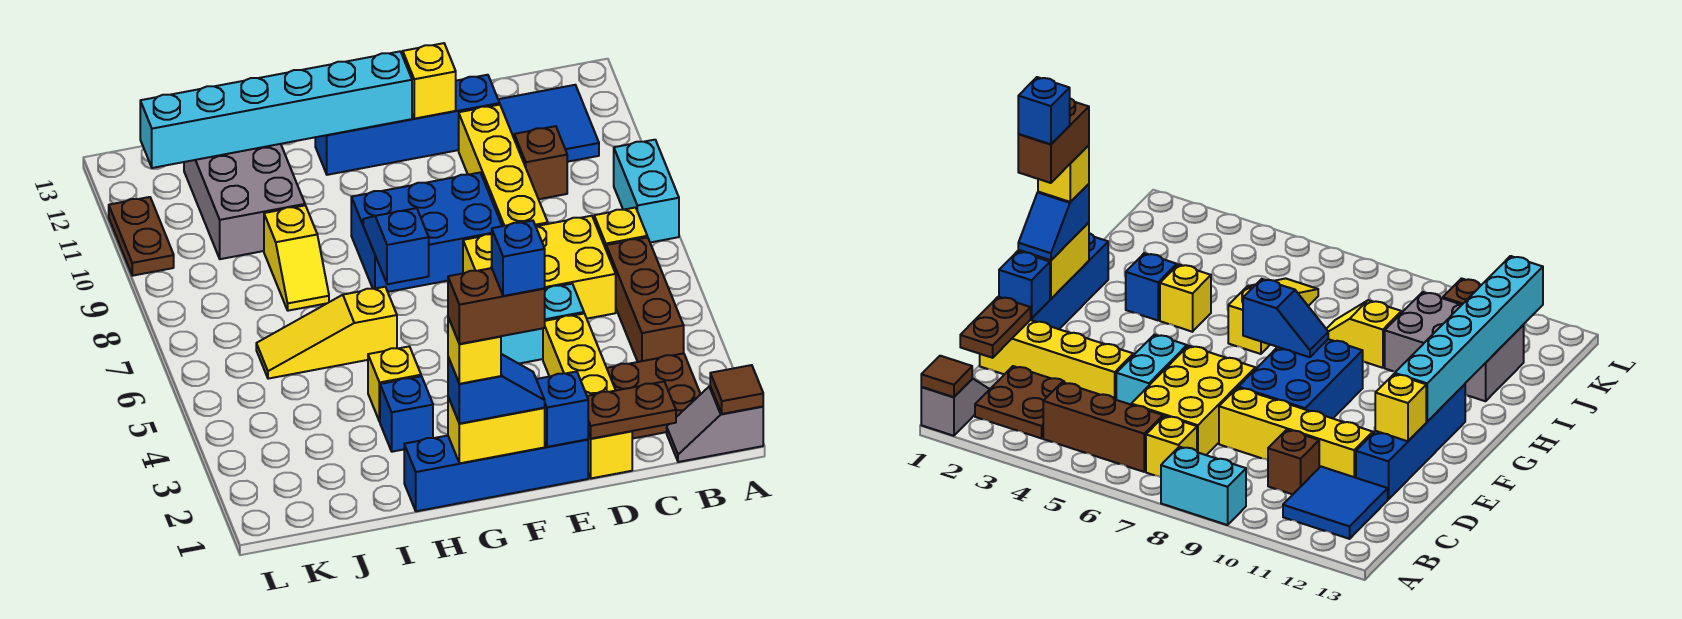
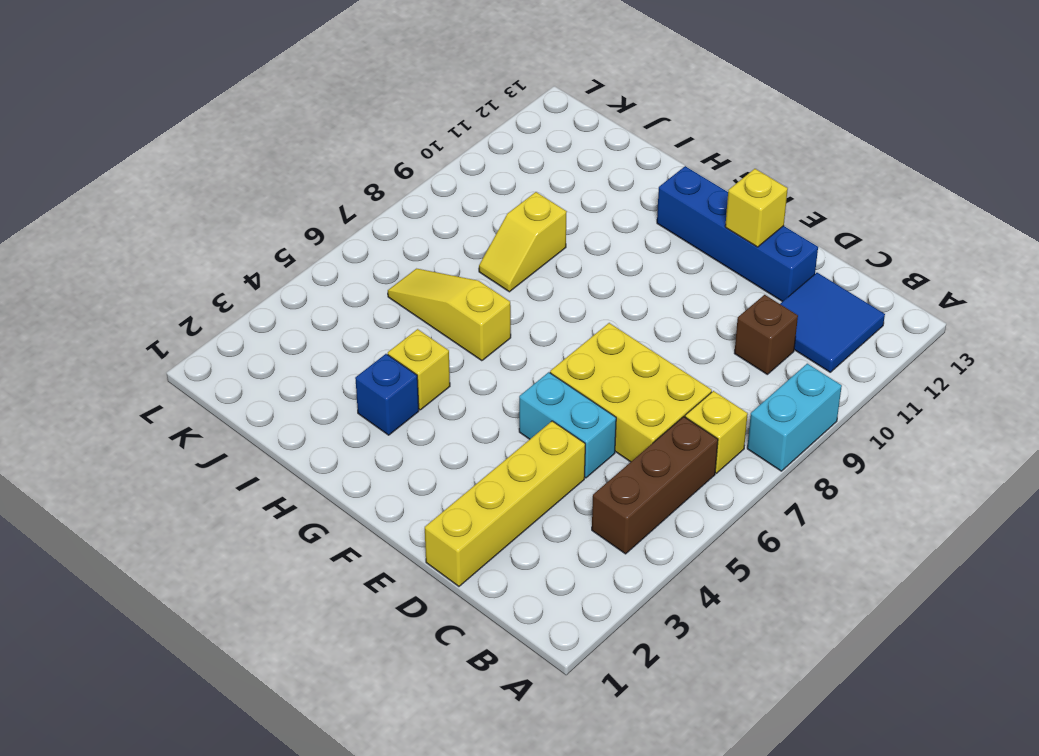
none -> grey 1x2 slope [667,386,763,462]
none -> brown 2x2 plate [607,353,701,439]
none -> yellow 1x4 brick [459,105,548,226]
none -> blue 1x4 brick [404,436,588,511]

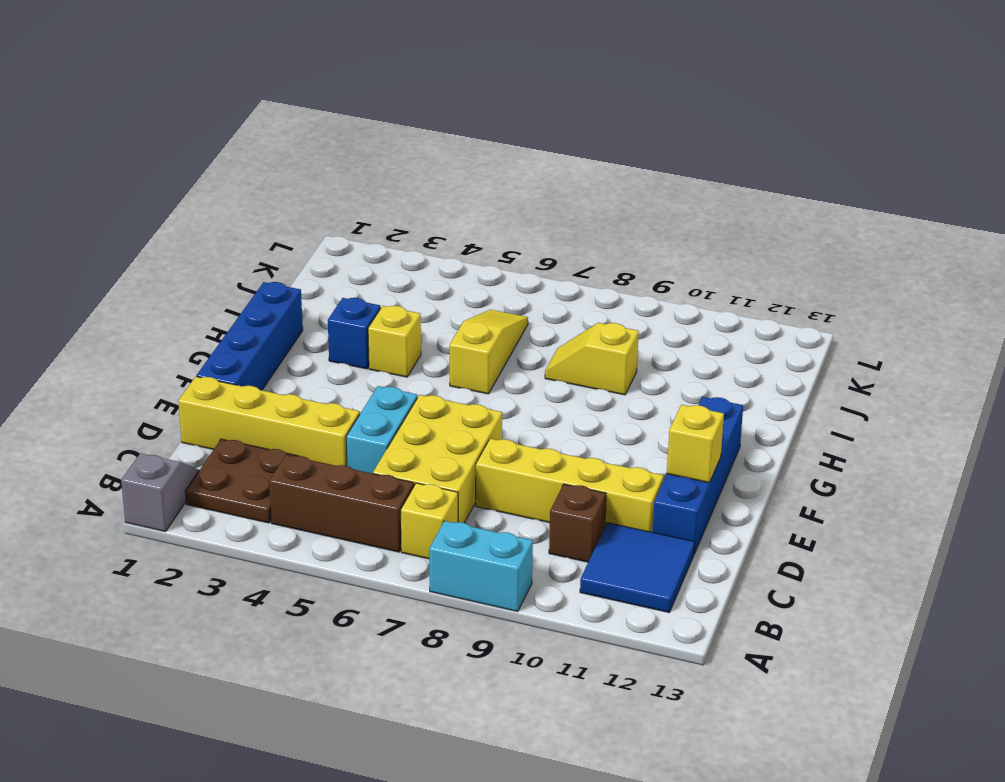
none -> blue 2x3 brick [351,173,502,292]
none -> grey 2x3 brick [184,144,305,259]
none -> brown 1x2 plate [109,197,174,276]
none -> brown 1x1 tile [710,365,763,414]

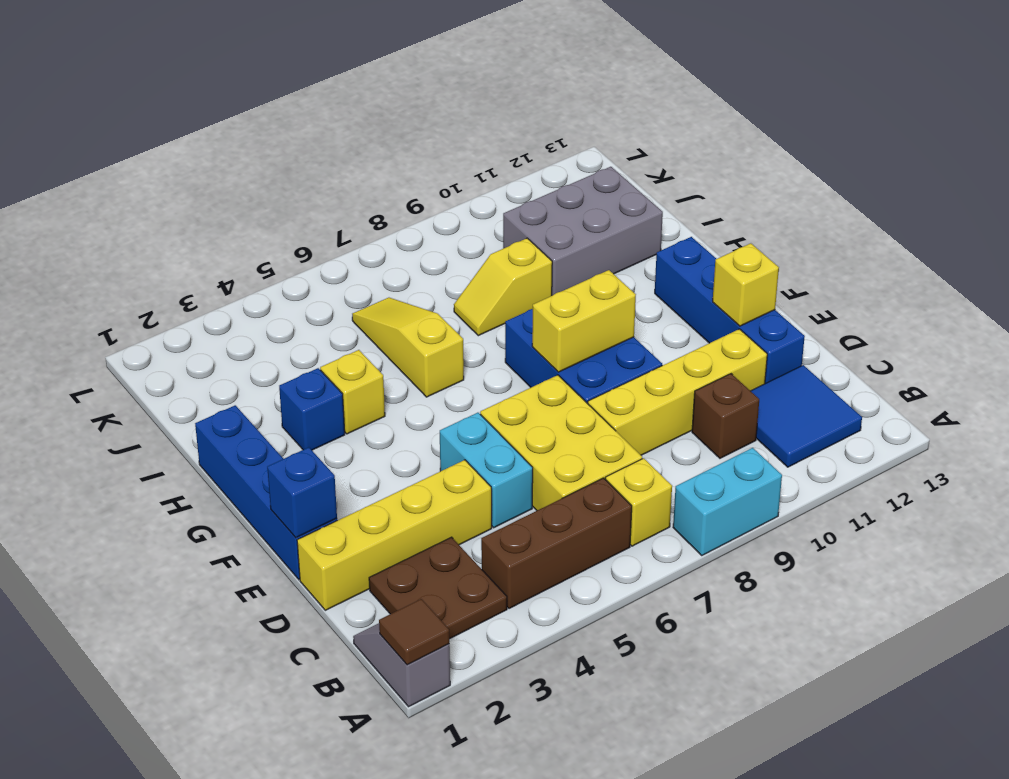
yellow 1x2 brick [532,270,636,372] -> yellow 1x2 brick turned to [448,397,545,463]
none -> brown 1x2 plate [109,197,174,276]
none -> brown 1x2 plate [587,382,676,439]
none -> cyan 1x6 brick [140,52,412,168]
none -> blue 1x2 slope [363,208,429,284]

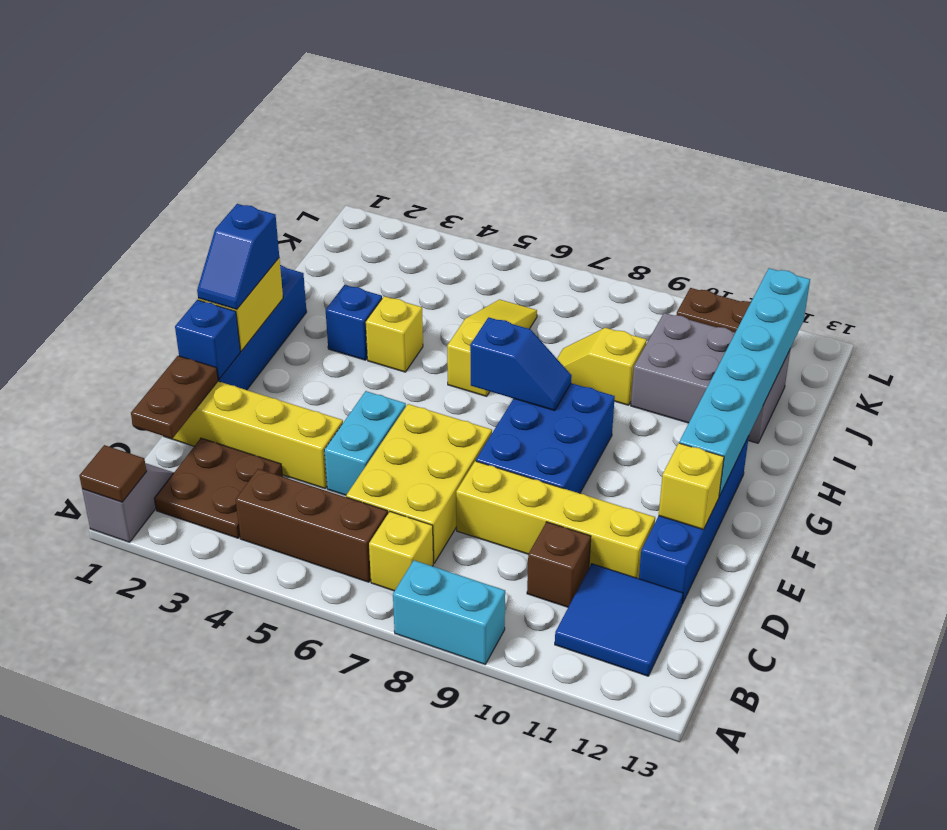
none -> yellow 1x1 brick [448,318,501,384]
none -> brown 1x2 brick [448,268,545,344]
none -> blue 1x1 brick [492,221,545,296]

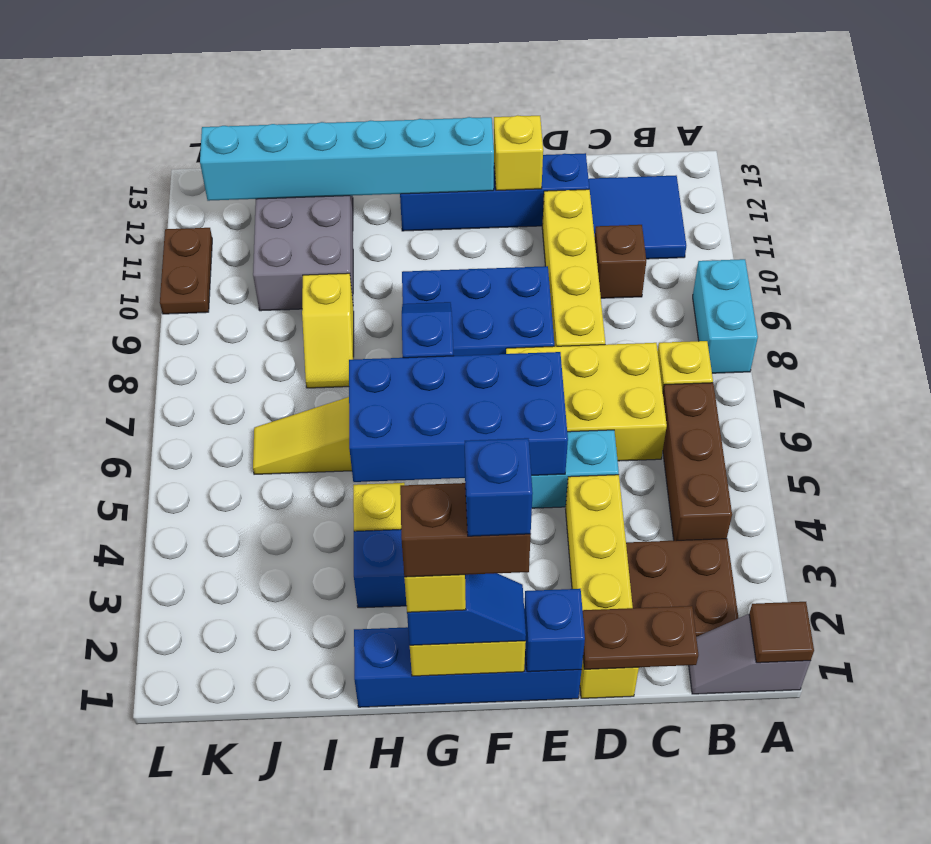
blue 2x4 brick [349,352,568,482] -> none

